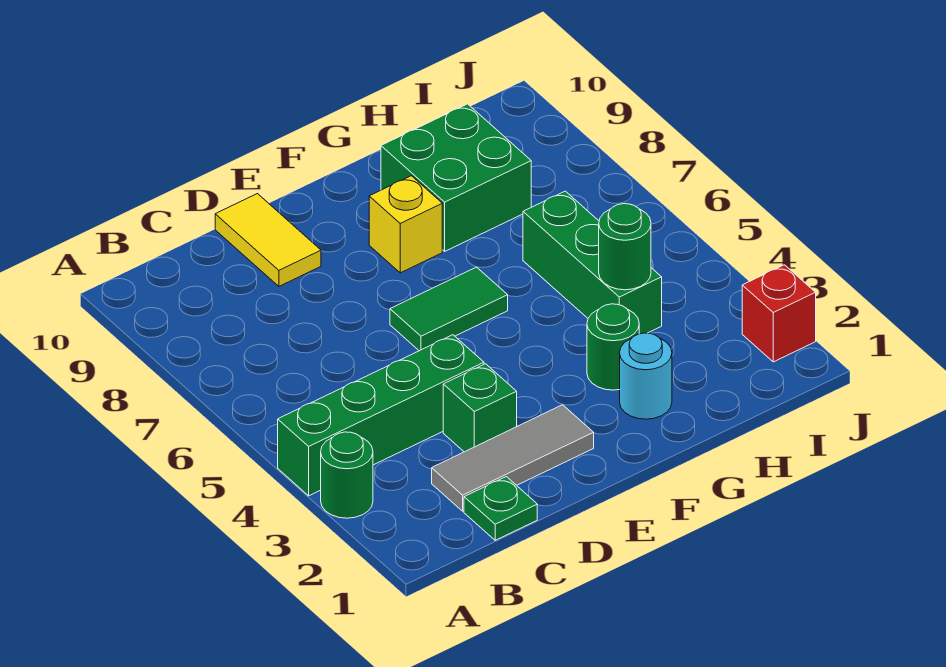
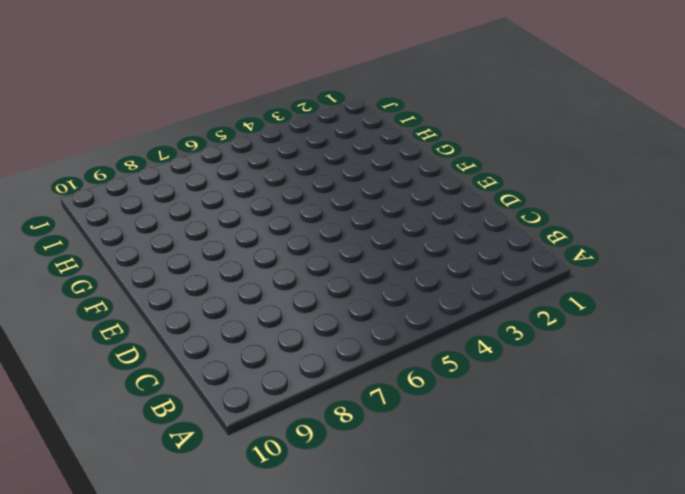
none -> green 1x1 round brick [321,432,373,518]
none -> green 1x4 brick [278,335,484,496]
none -> green 1x1 plate [464,477,537,540]

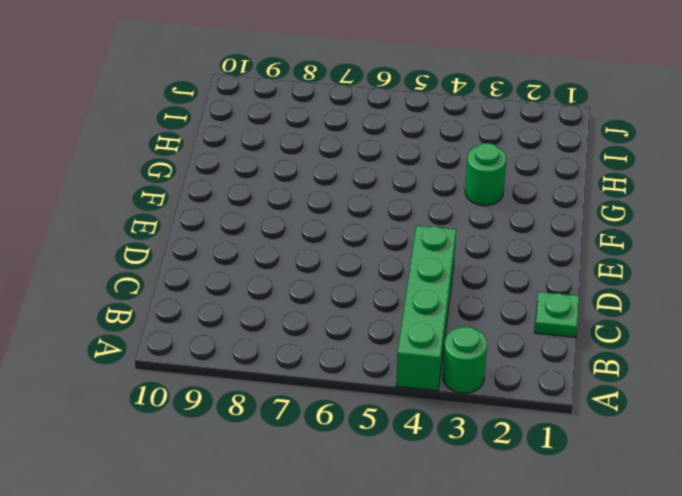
none -> grey 1x3 tile [432,405,594,511]
none -> green 1x1 brick [443,364,517,452]
none -> yellow 1x2 tile [215,194,321,286]

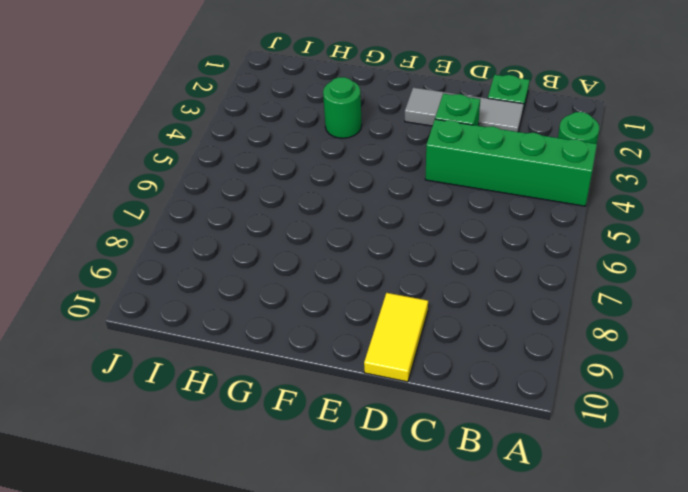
none -> green 1x2 tile [390,267,508,351]
none -> yellow 1x1 brick [369,176,442,273]
none -> cyan 1x1 round brick [620,333,672,419]

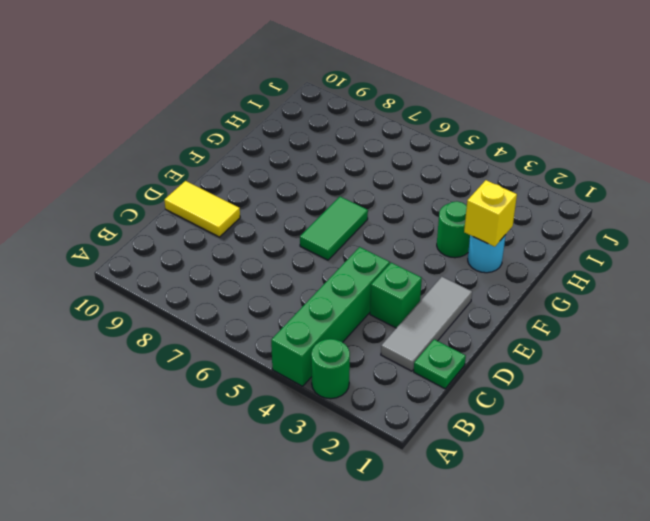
yellow 1x1 brick [464,180,517,247] -> yellow 1x1 brick moved to [369,176,442,273]
none -> green 2x2 brick [381,104,531,251]
none -> green 1x3 brick [523,191,662,334]
none -> red 1x1 brick [742,265,816,362]

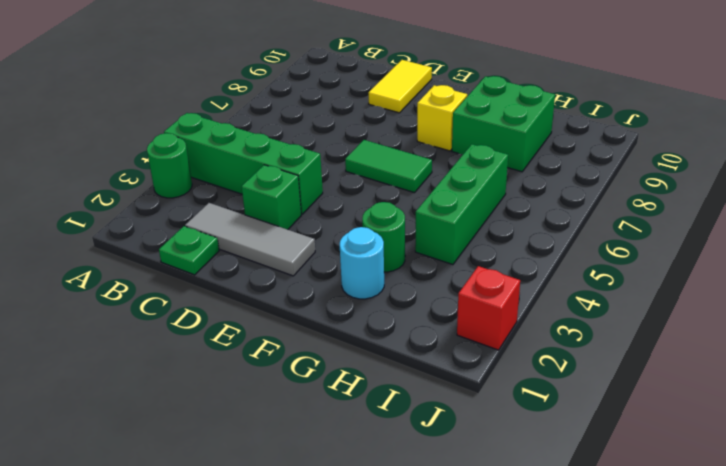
none -> green 1x1 round brick [599,204,651,290]

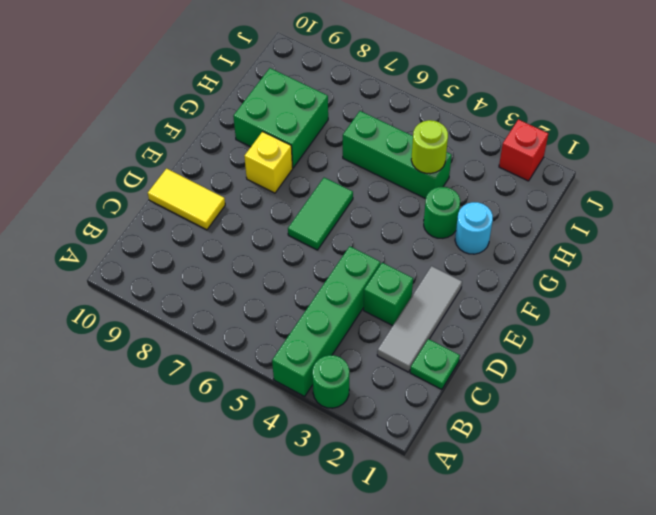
lime 1x1 round brick [411,120,448,174] -> green 1x1 round brick [599,204,651,290]

